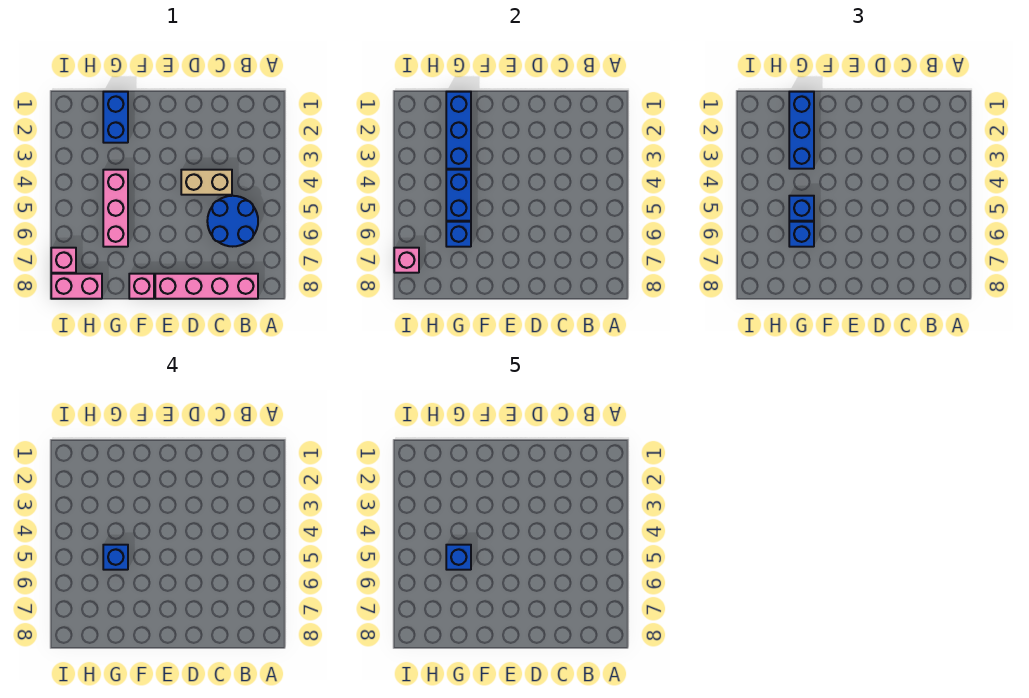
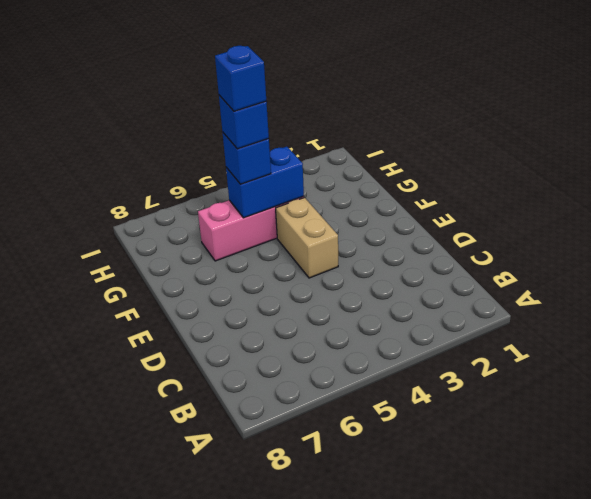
tan 1x2 brick [276,198,338,278] -> tan 1x2 brick moved to [181,170,232,195]
none -> blue 2x2 round brick [207,196,258,247]
none -> pink 1x4 brick [155,274,258,299]
none -> pink 1x1 brick [129,274,154,299]

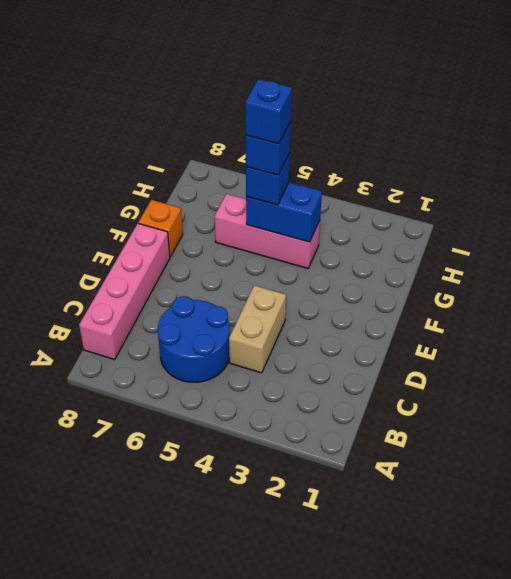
orange 1x1 brick [138,200,183,257] -> pink 1x1 brick [129,274,154,299]
none -> blue 1x2 brick [103,92,128,143]
none -> pink 1x2 brick [51,274,102,299]
none -> pink 1x1 brick [51,248,76,273]

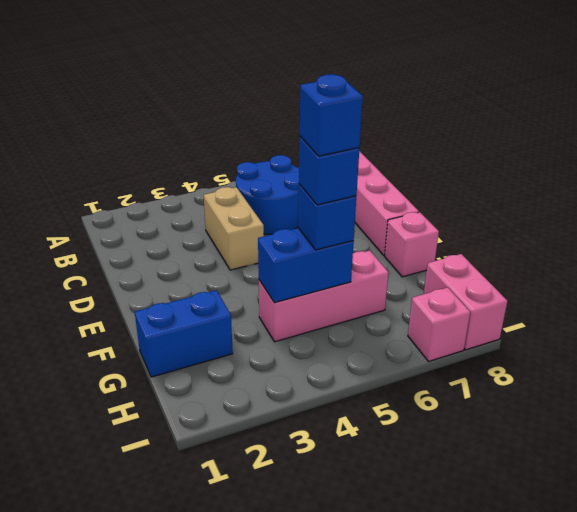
none -> blue 1x3 brick [446,92,471,169]
none -> blue 1x1 brick [446,222,471,247]
none -> pink 1x1 brick [394,248,419,273]

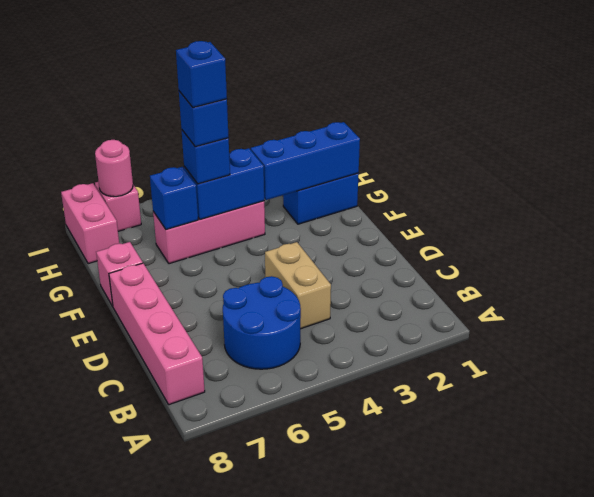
pink 1x1 round brick [95,140,133,197] -> pink 1x1 brick [394,248,419,273]
none -> blue 1x3 brick [789,92,814,169]
none -> blue 1x1 brick [789,222,814,247]

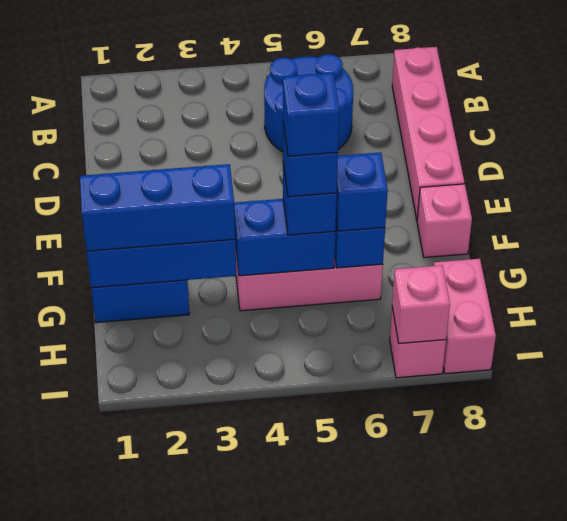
none -> tan 1x2 brick [181,170,232,195]

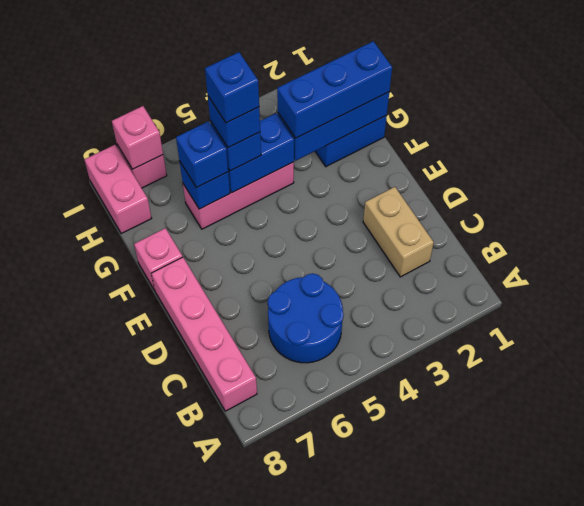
tan 1x2 brick [363,187,434,277] -> tan 1x2 brick moved to [181,170,232,195]

